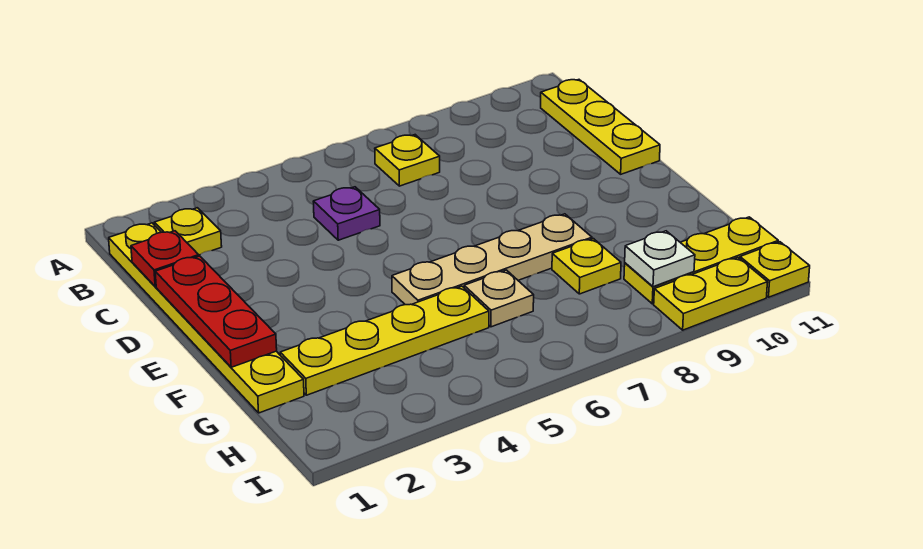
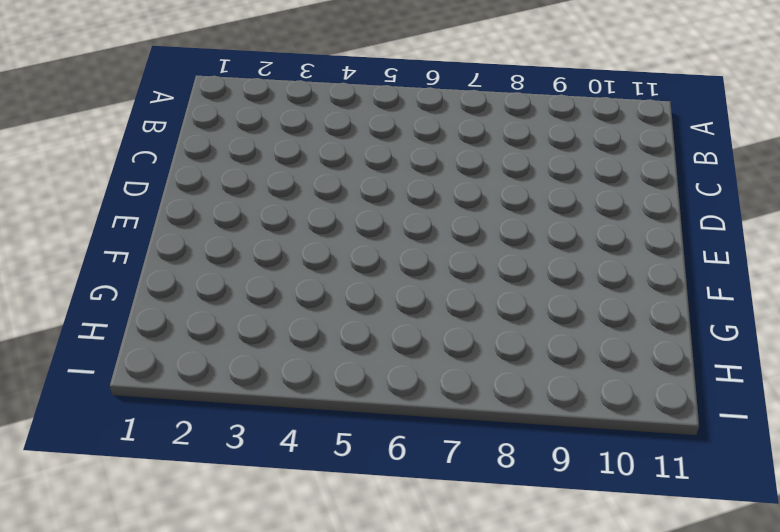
none -> yellow 1x6 plate [109,223,304,413]
none -> yellow 1x1 plate [154,208,222,255]
none -> yellow 1x1 plate [375,135,440,186]

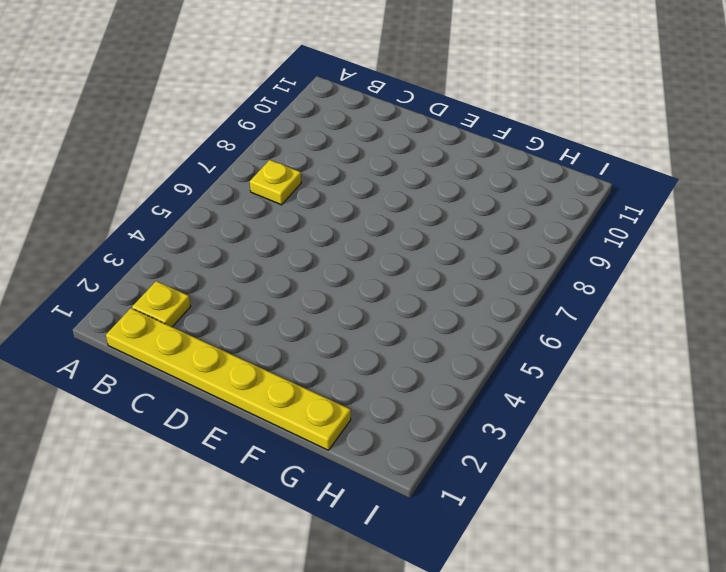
none -> yellow 1x3 plate [541,80,660,174]
none -> purple 1x1 plate [313,187,380,240]
none -> tan 1x4 plate [392,214,592,305]

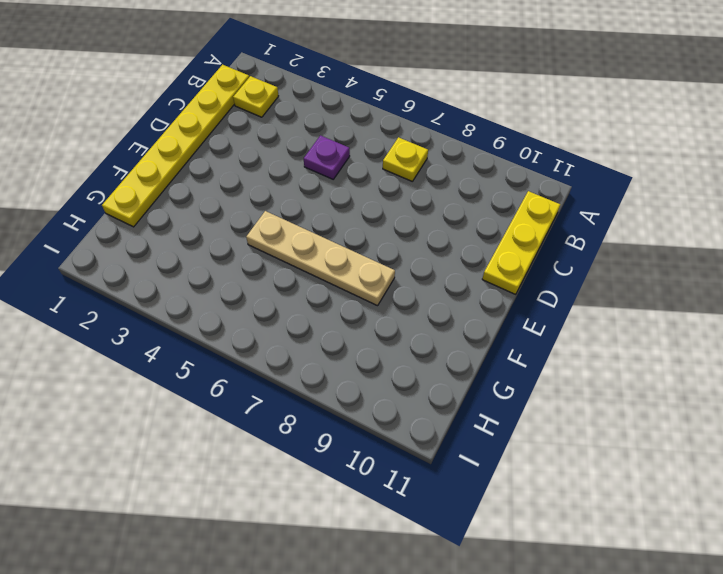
none -> yellow 1x4 plate [280,286,489,395]
none -> tan 1x1 plate [464,270,534,327]
none -> yellow 1x1 plate [552,239,621,294]

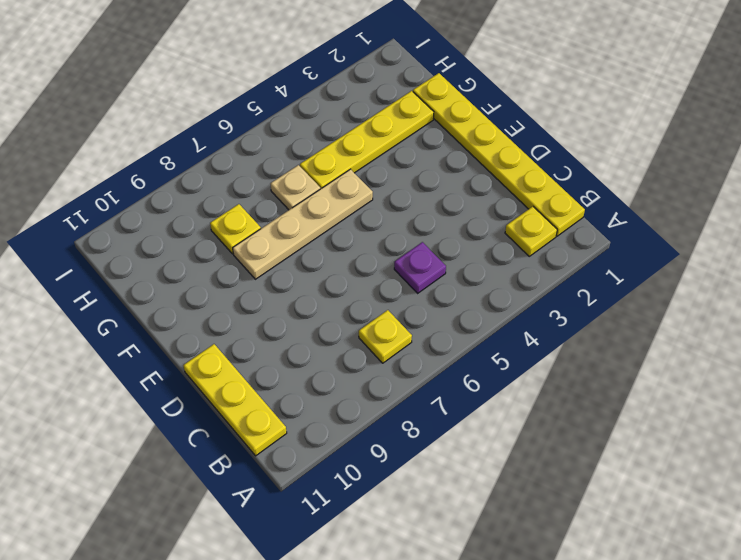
none -> yellow 1x3 plate [624,217,778,304]
none -> yellow 1x2 plate [654,258,767,330]
none -> yellow 1x1 plate [740,242,810,297]

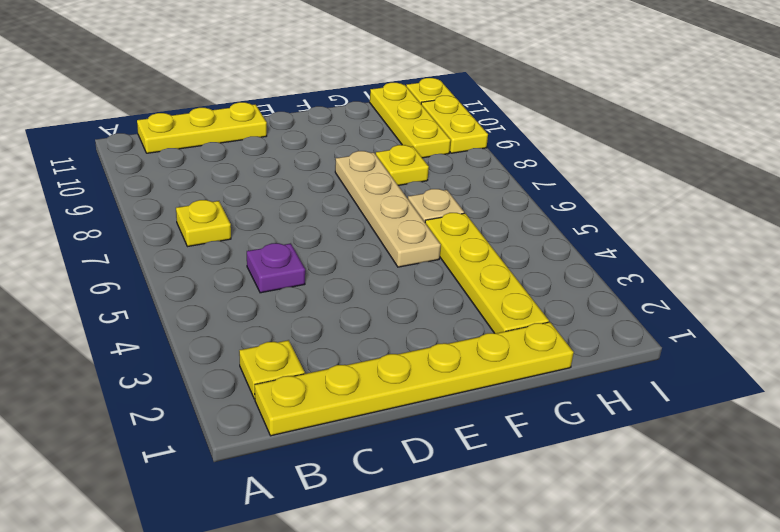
none -> red 1x1 plate [131,231,199,287]
none -> red 1x3 plate [155,256,277,367]
none -> white 1x1 plate [625,231,695,287]

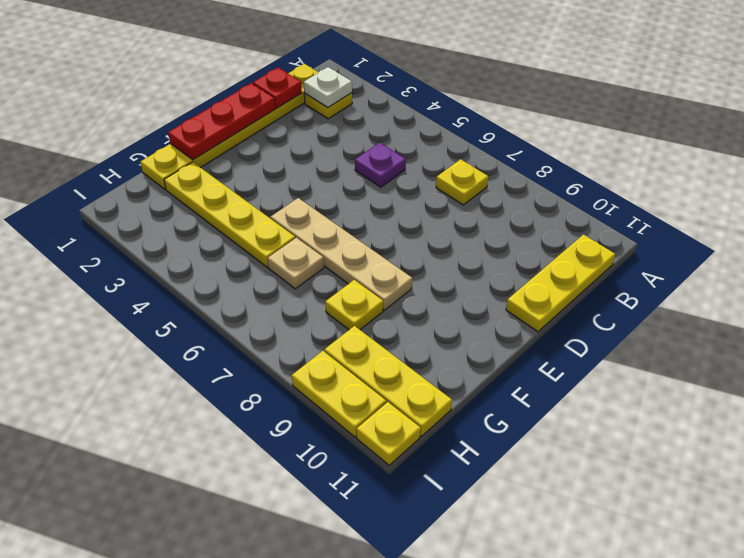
white 1x1 plate [304,67,352,108] -> white 1x1 plate moved to [625,231,695,287]

